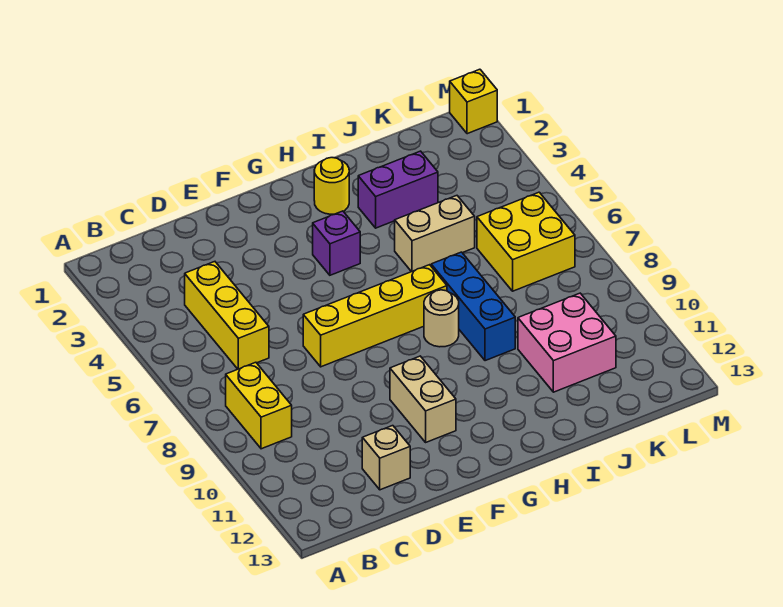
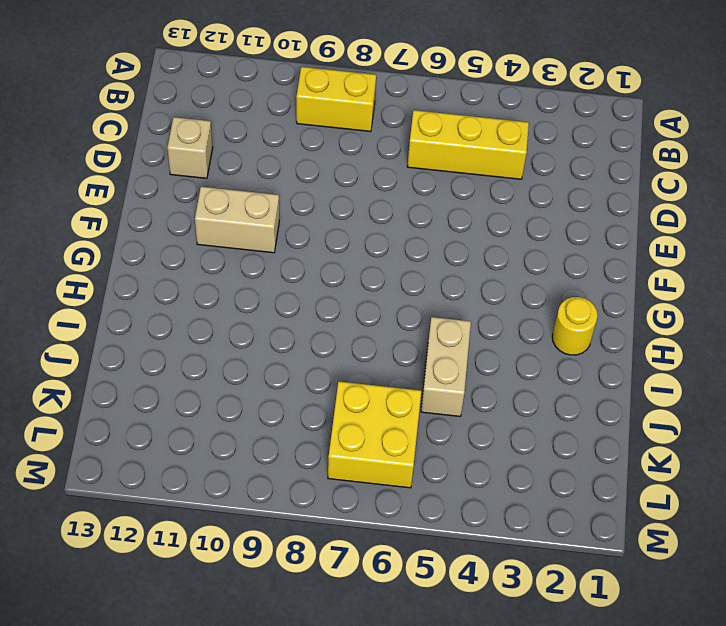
none -> yellow 1x4 brick [303,265,447,367]
none -> purple 1x1 brick [313,211,360,275]
none -> tan 1x1 round brick [424,290,459,347]

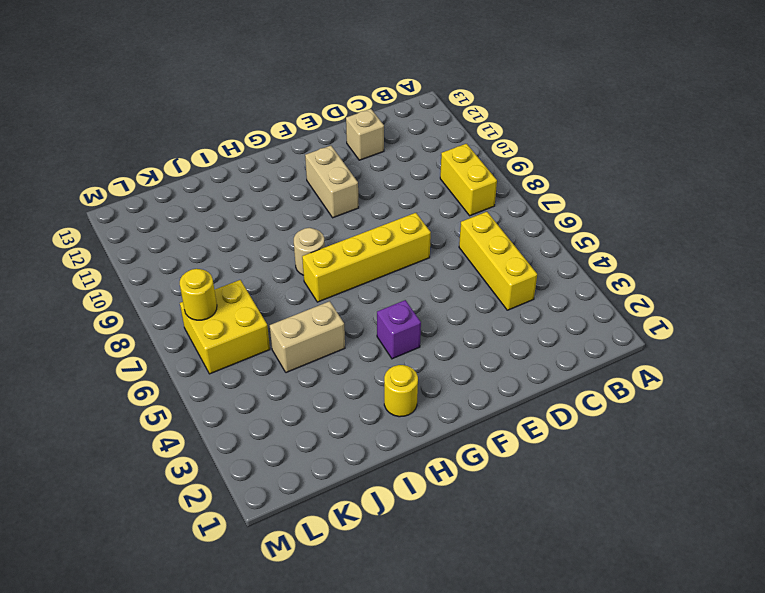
yellow 1x1 round brick [180,269,217,320] -> none
none -> purple 1x2 brick [358,151,438,228]
none -> blue 1x3 brick [431,252,515,361]
none -> pink 2x2 brick [518,293,616,392]

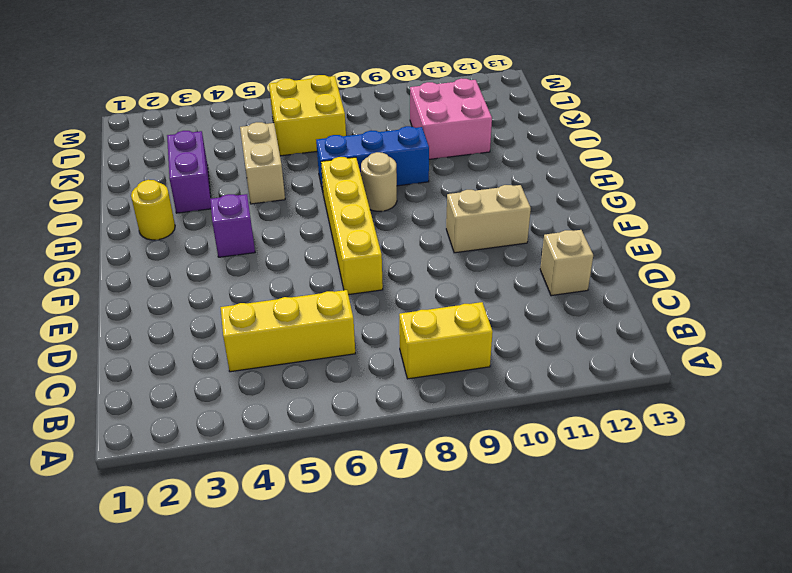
none -> yellow 1x1 brick [450,69,497,134]

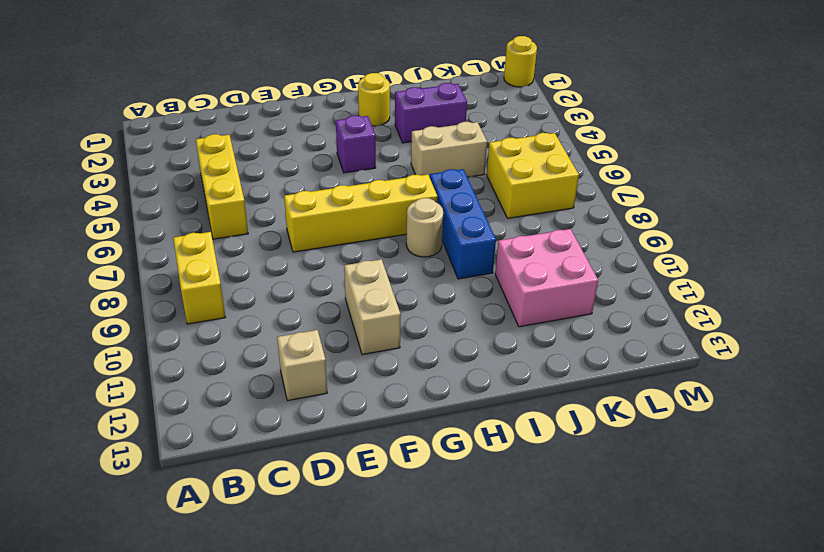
yellow 1x1 round brick [504,36,537,87] -> yellow 1x1 brick [450,69,497,134]

